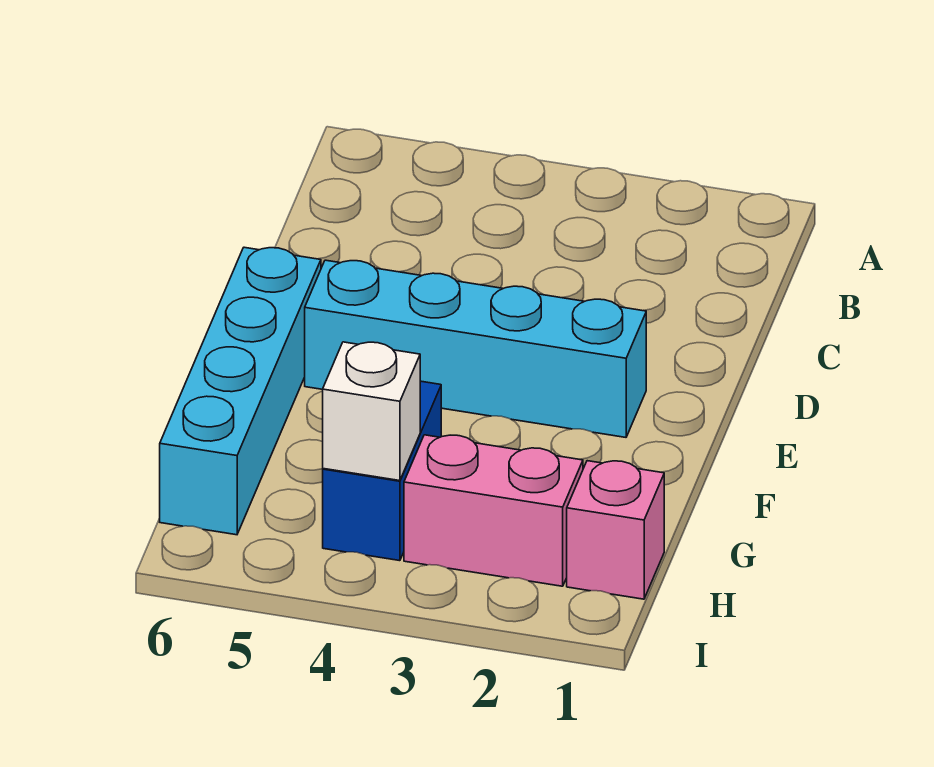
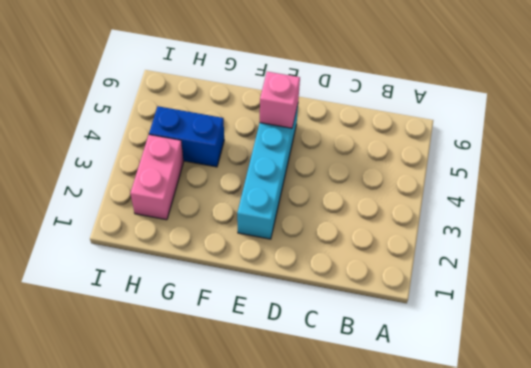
pink 1x1 brick [260,72,300,128] -> pink 1x1 brick moved to [567,461,664,599]
none -> cyan 1x4 brick [160,247,321,535]
none -> white 1x1 brick [323,342,420,481]

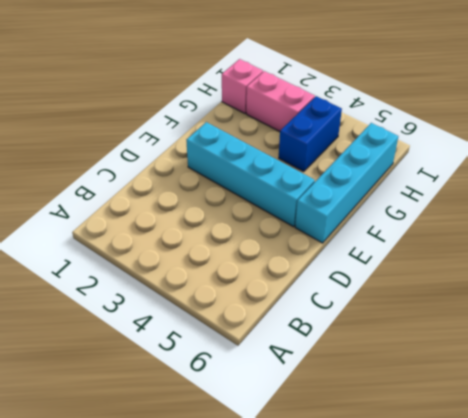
none -> white 1x1 brick [323,342,420,481]

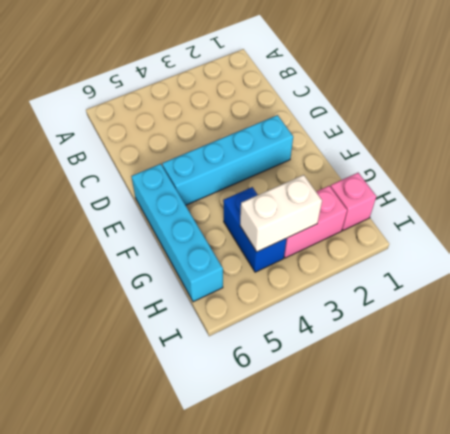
white 1x2 brick [240,175,322,252] -> white 1x1 brick [323,342,420,481]

